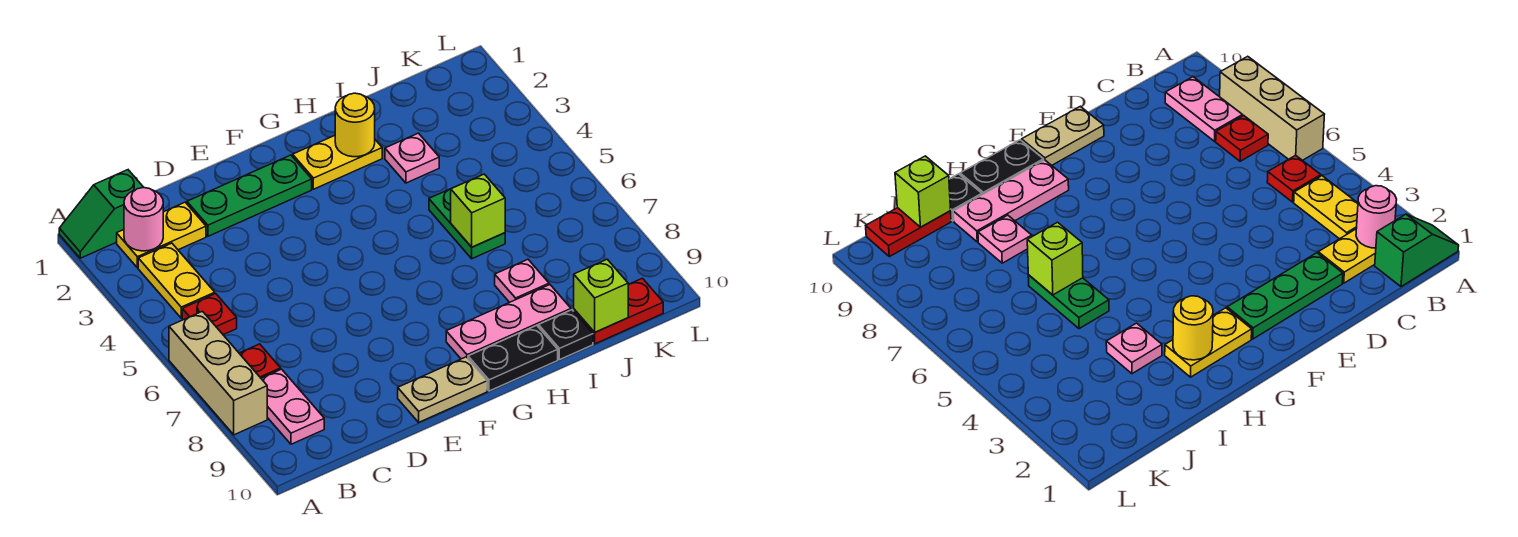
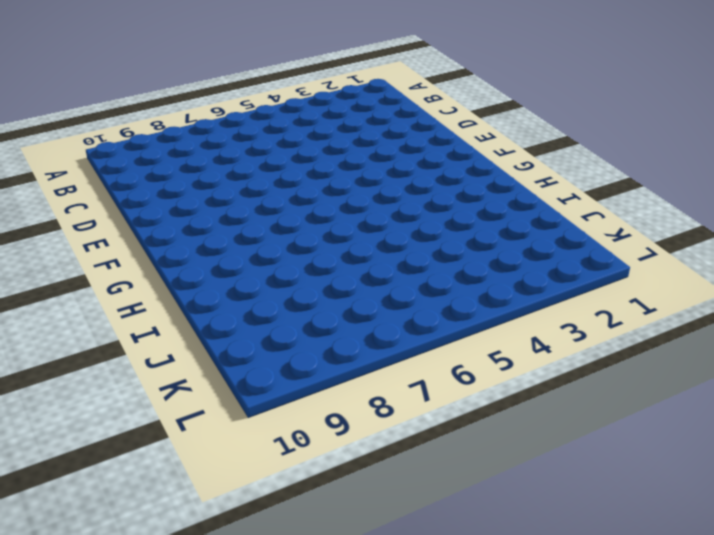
none -> green 1x2 slope [59,170,144,258]
none -> tan 1x3 brick [169,311,267,435]
none -> yellow 1x2 plate [117,202,206,268]

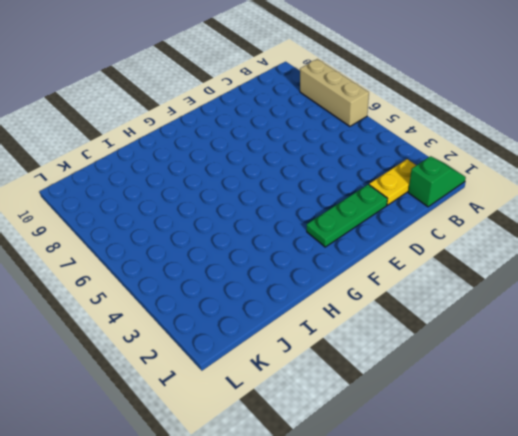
none -> yellow 1x2 plate [138,243,215,318]
none -> red 1x1 plate [182,294,237,335]
none -> red 1x1 plate [239,344,281,378]

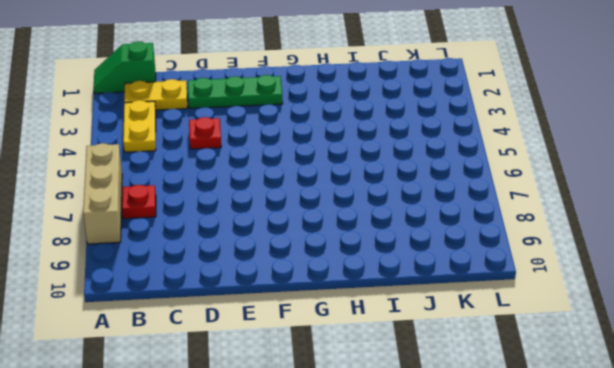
red 1x1 plate [189,117,221,149] -> red 1x1 plate moved to [182,294,237,335]
none -> pink 1x2 plate [261,369,324,444]
none -> tan 1x2 plate [398,357,487,422]
none -> yellow 1x2 plate [293,136,382,189]

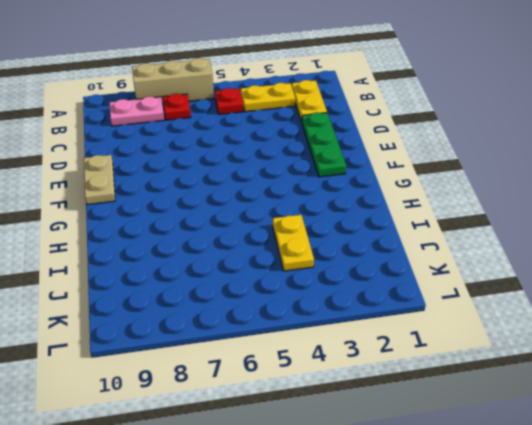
yellow 1x2 plate [273,215,314,271] -> yellow 1x2 plate moved to [293,136,382,189]
none -> green 1x2 slope [59,170,144,258]
none -> pink 1x3 plate [446,285,571,359]
none -> black 1x2 plate [468,325,558,391]

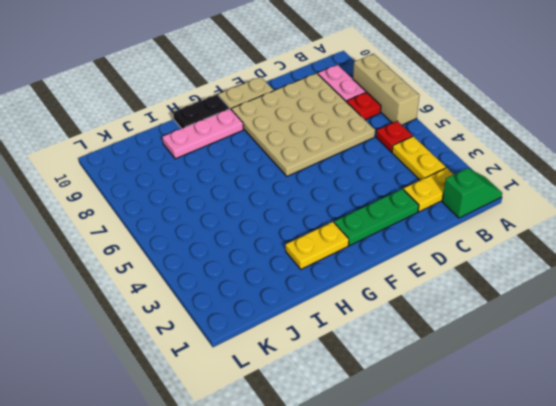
tan 4x4 plate [231,73,375,176] -> none
none -> pink 1x1 plate [385,133,439,183]
none -> green 1x2 plate [429,189,505,259]
none -> pink 1x1 plate [495,259,549,302]

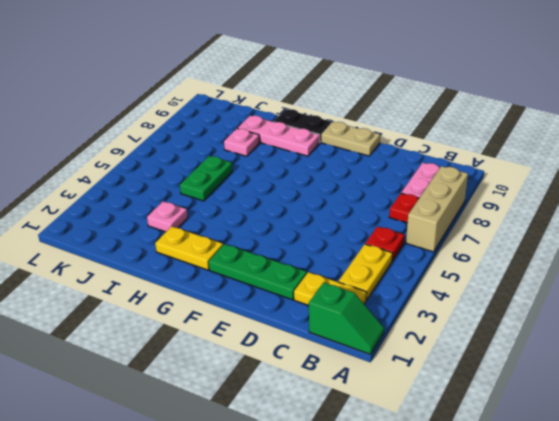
none -> black 1x1 plate [539,310,593,360]
none -> red 1x2 plate [574,278,663,344]
none -> pink 1x1 round brick [124,188,163,251]

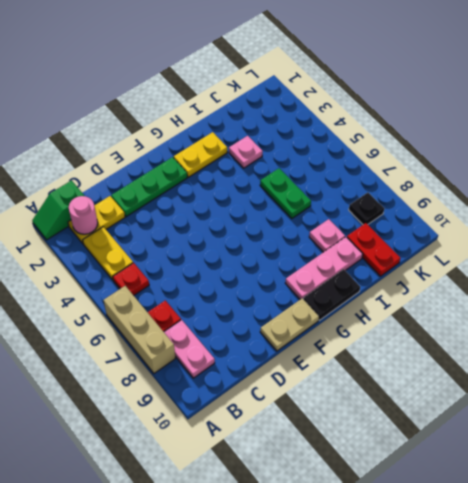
red 1x2 plate [347,223,400,276] -> red 1x2 plate turned to [574,278,663,344]
black 1x1 plate [349,192,384,224] -> black 1x1 plate moved to [539,310,593,360]
none -> yellow 1x1 round brick [335,93,375,157]
none -> lime 1x1 brick [451,174,505,247]
none -> lime 1x1 brick [574,259,628,332]

